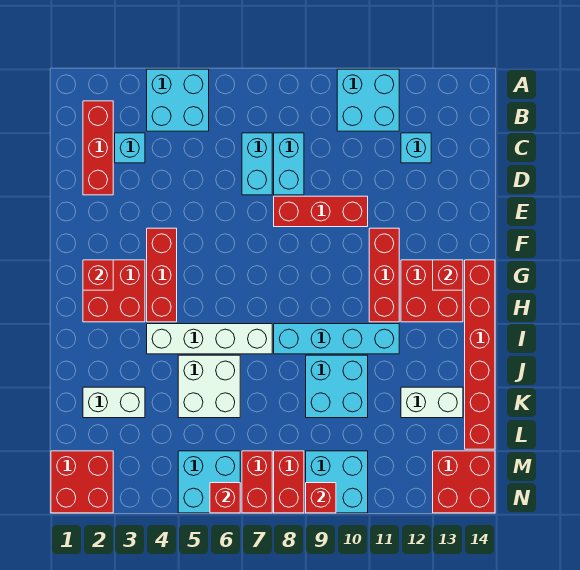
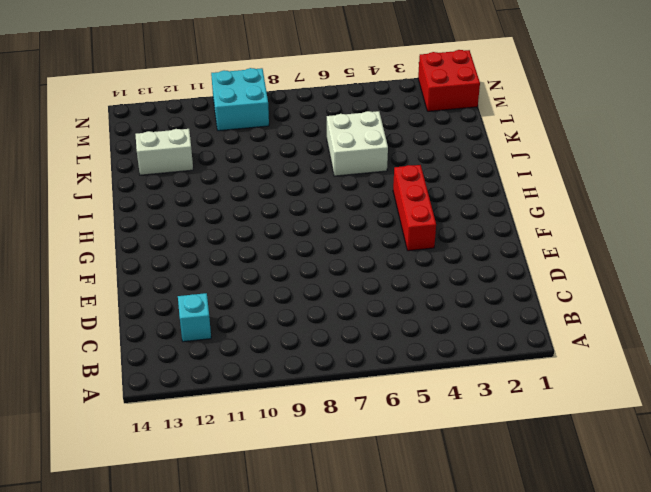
none -> cyan 2x2 brick [147,69,209,131]
none -> cyan 2x2 brick [337,69,399,131]
none -> red 1x3 brick [83,101,113,195]

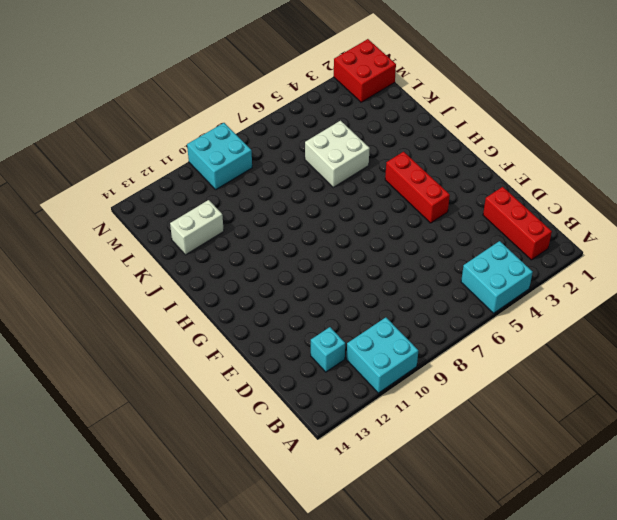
none -> cyan 1x1 brick [115,133,145,163]
none -> cyan 1x2 brick [242,133,272,195]
none -> cyan 1x2 brick [274,133,304,195]

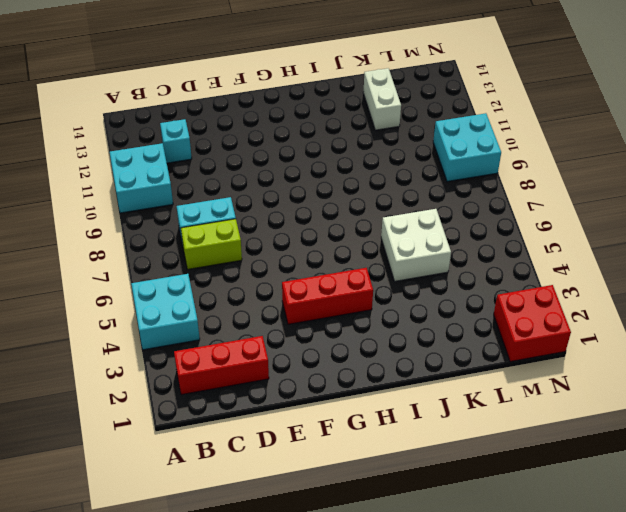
lime 1x2 brick [181,219,242,269] -> cyan 1x2 brick [242,133,272,195]
none -> cyan 1x1 brick [115,133,145,163]
none -> red 1x3 brick [274,196,368,227]
none -> red 1x3 brick [369,228,399,322]

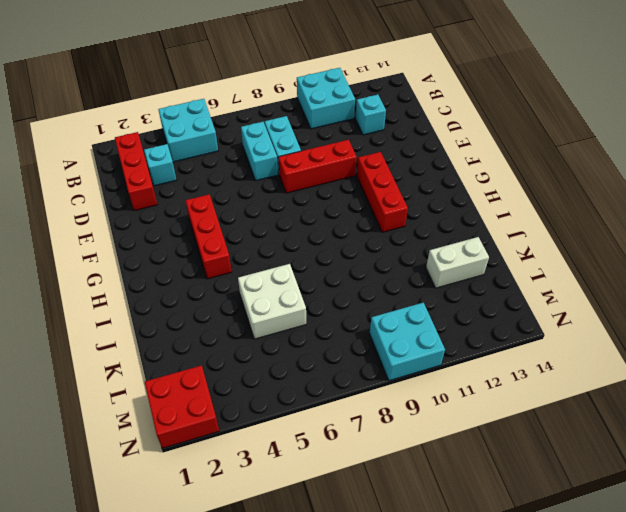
none -> red 2x2 brick [83,260,145,322]
none -> red 2x2 brick [401,260,463,322]
none -> red 1x6 brick [465,260,495,449]

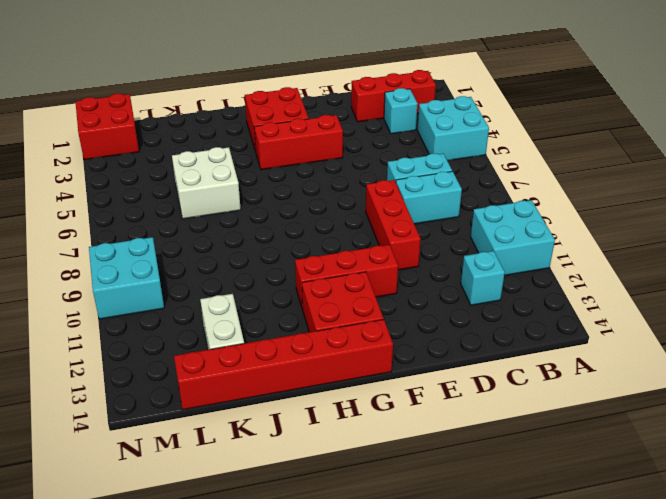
none -> white 1x4 brick [147,324,272,354]
none -> cyan 1x4 brick [274,324,399,354]
none -> cyan 2x2 brick [306,355,368,418]

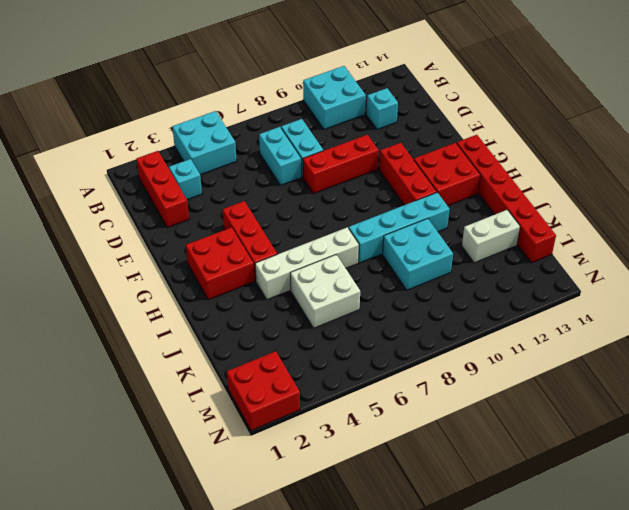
none -> white 1x2 brick [83,387,145,418]
none -> cyan 2x2 brick [178,451,240,513]
none -> red 1x2 brick [242,451,272,513]

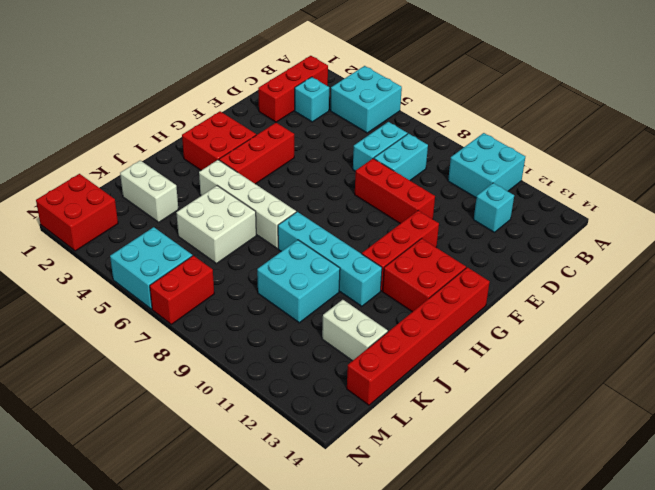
none -> red 1x2 brick [274,451,304,513]
none -> cyan 2x2 brick [306,451,368,513]
none -> red 2x2 brick [433,451,495,513]

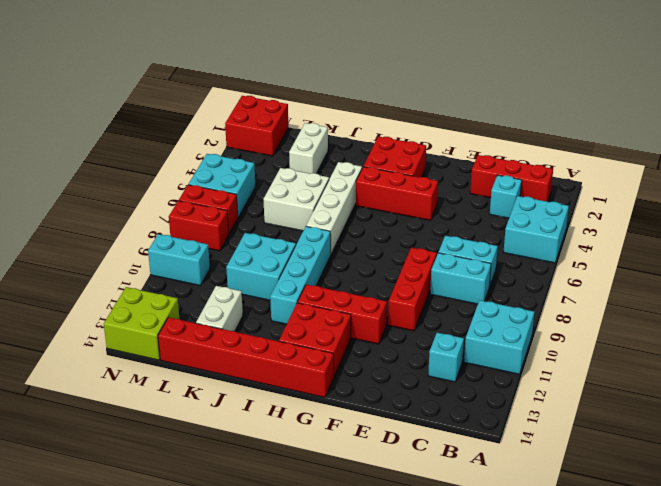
cyan 1x2 brick [148,234,210,286] -> cyan 2x2 brick [306,451,368,513]
lime 2x2 brick [104,287,179,360] -> red 2x2 brick [433,451,495,513]
none -> red 1x1 brick [83,260,113,290]
none -> red 1x1 brick [433,260,463,290]
none -> red 1x1 brick [210,483,240,513]

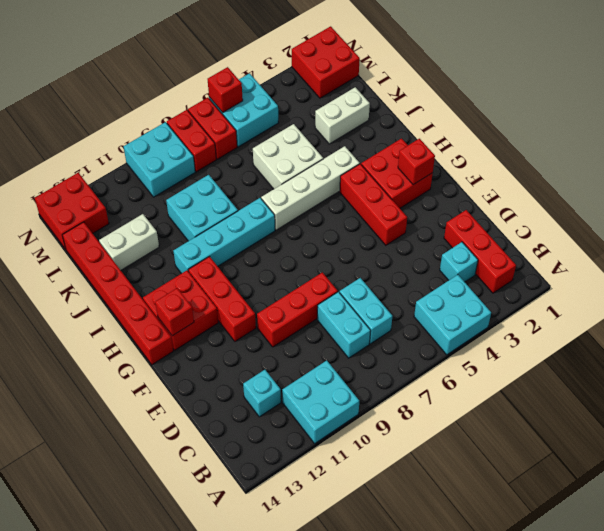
none -> red 1x1 brick [306,483,336,513]

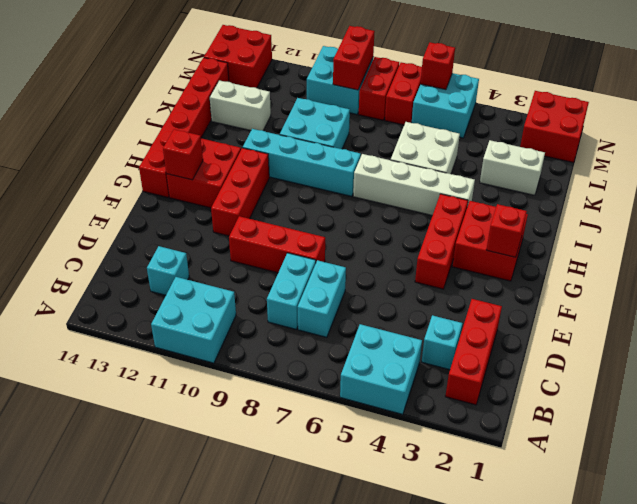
red 1x2 brick [333,26,375,90] -> red 1x1 brick [306,483,336,513]

